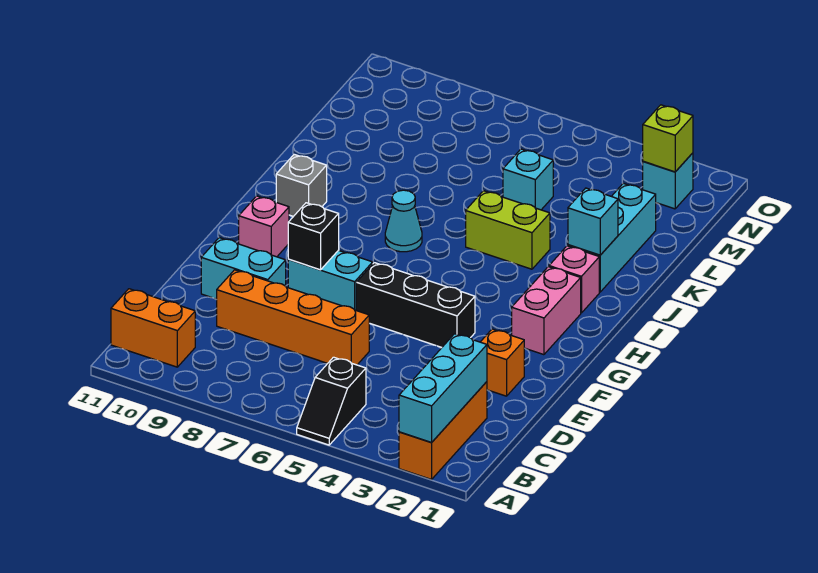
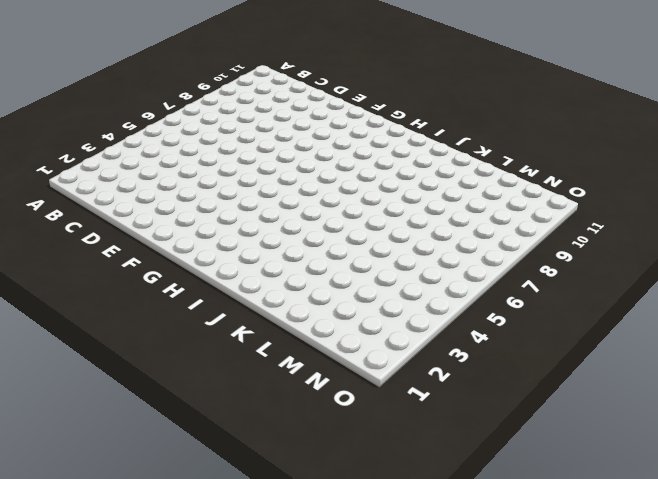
none -> orange 1x3 brick [399,382,487,479]
none -> black 1x2 slope [297,357,366,445]
none -> orange 1x2 brick [111,289,195,367]

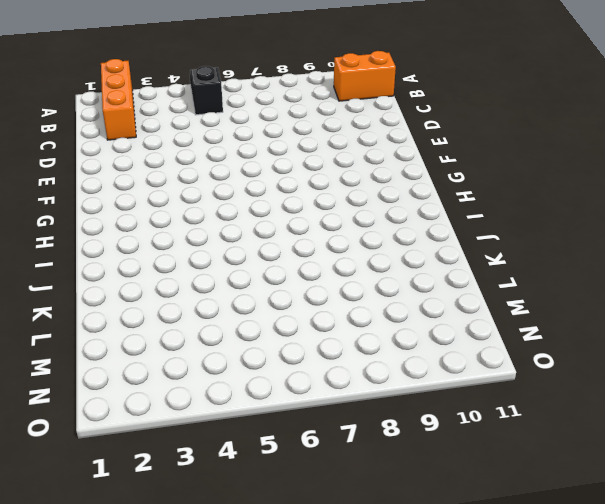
none -> orange 1x4 brick [217,270,369,365]
none -> orange 1x1 brick [481,329,524,396]
none -> cyan 1x2 brick [201,238,286,299]

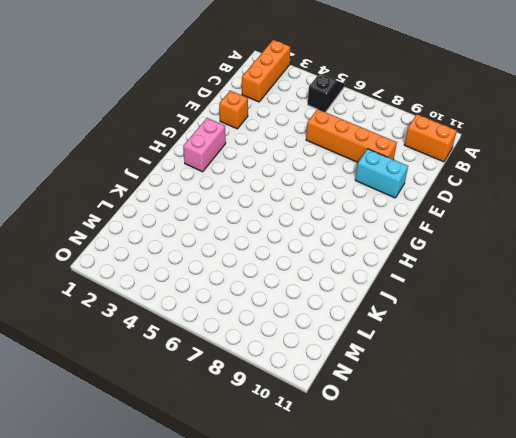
none -> black 1x3 brick [356,263,475,347]
none -> cyan 1x2 brick [288,250,373,310]
none -> pink 1x1 brick [239,196,289,257]

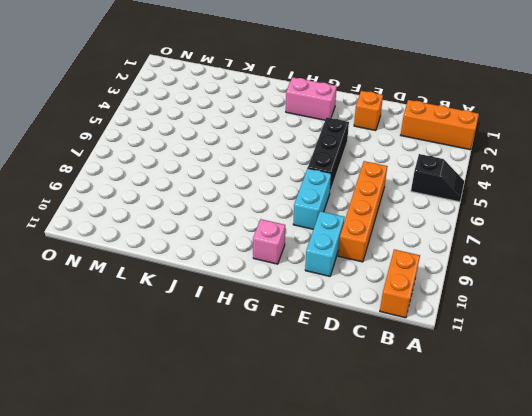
none -> pink 1x1 brick [549,246,599,313]
none -> cyan 1x1 cone [385,190,422,252]
none -> grey 1x1 brick [276,154,327,216]

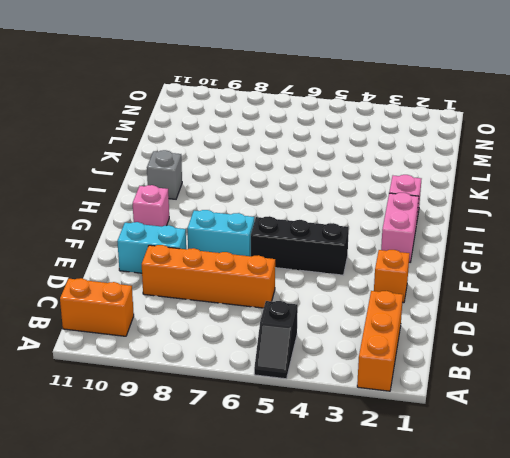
none -> cyan 1x1 cone [385,190,422,252]
none -> cyan 1x3 brick [568,183,656,292]
none -> lime 1x2 brick [466,191,550,269]

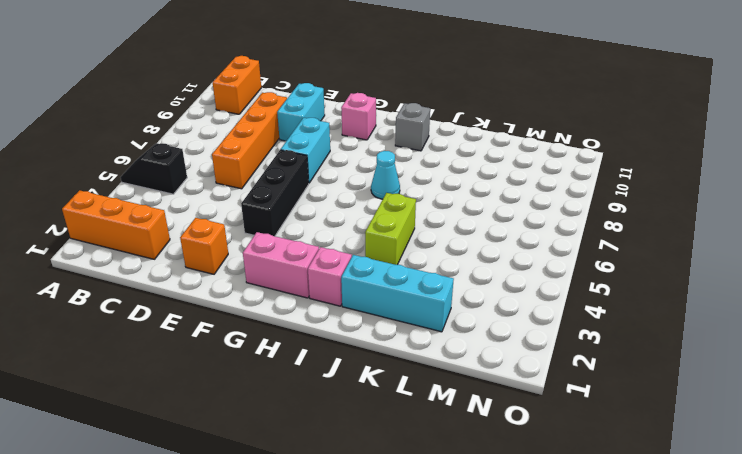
none -> cyan 1x1 brick [503,149,553,210]
none -> cyan 1x1 brick [643,153,693,209]
none -> cyan 1x3 brick [399,334,487,443]

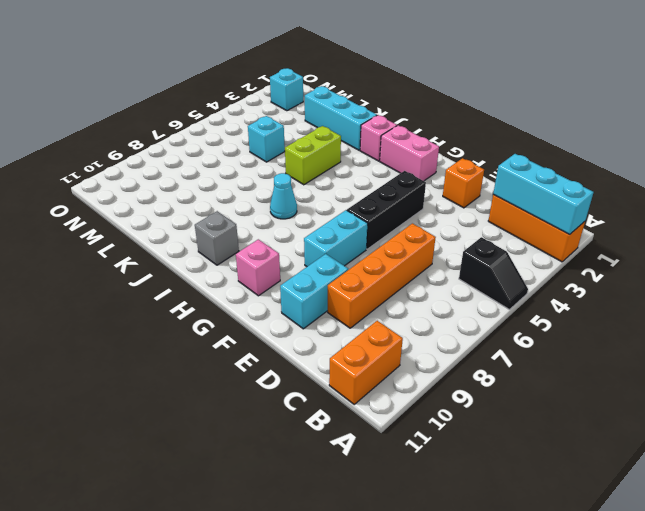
none -> black 1x1 brick [288,203,339,270]
none -> cyan 1x1 brick [568,188,618,255]
none -> lime 1x1 brick [643,105,693,172]

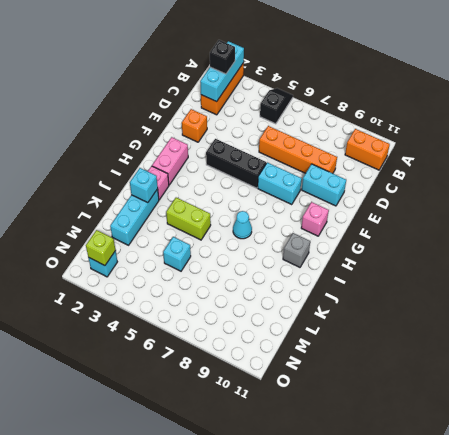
black 1x1 brick [210,40,235,74] -> black 1x1 brick moved to [288,203,339,270]

